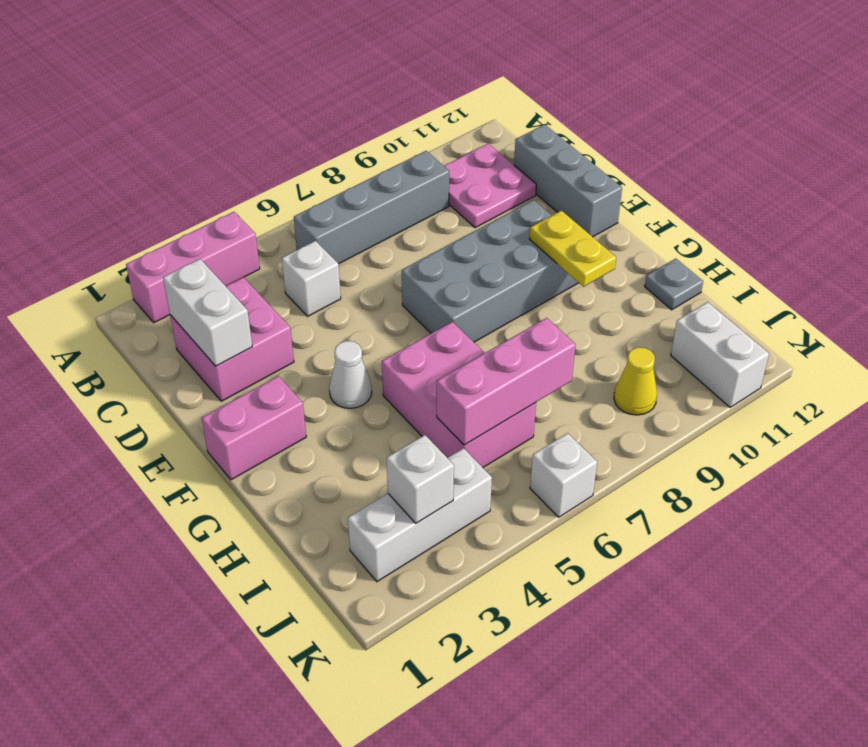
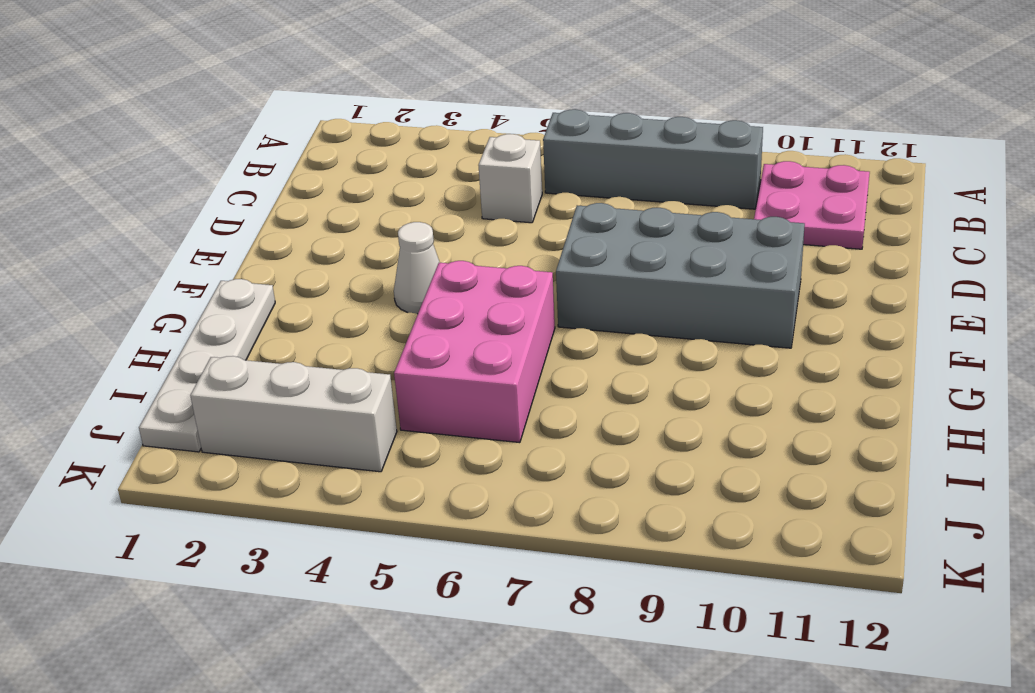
white 1x4 plate [139,279,275,452] -> none
none -> pink 1x3 brick [126,212,260,323]
none -> pink 2x2 brick [170,277,294,401]
none -> grey 1x3 brick [514,124,622,237]

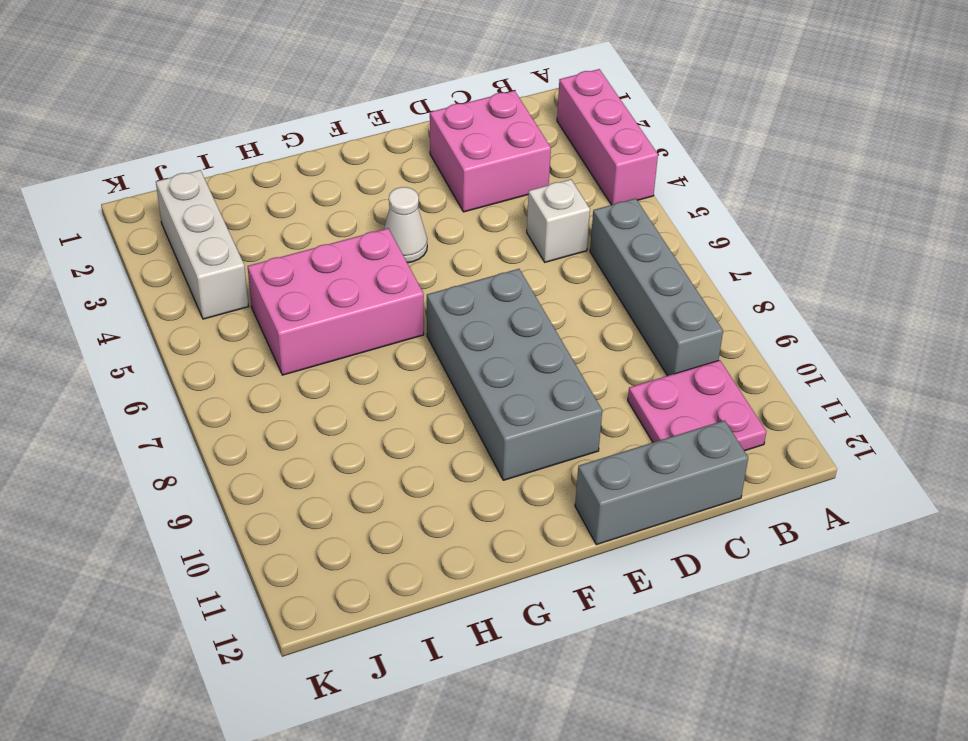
none -> pink 1x2 brick [202,376,306,480]
none -> grey 1x1 plate [645,259,703,310]
none -> yellow 1x1 cone [614,347,657,415]

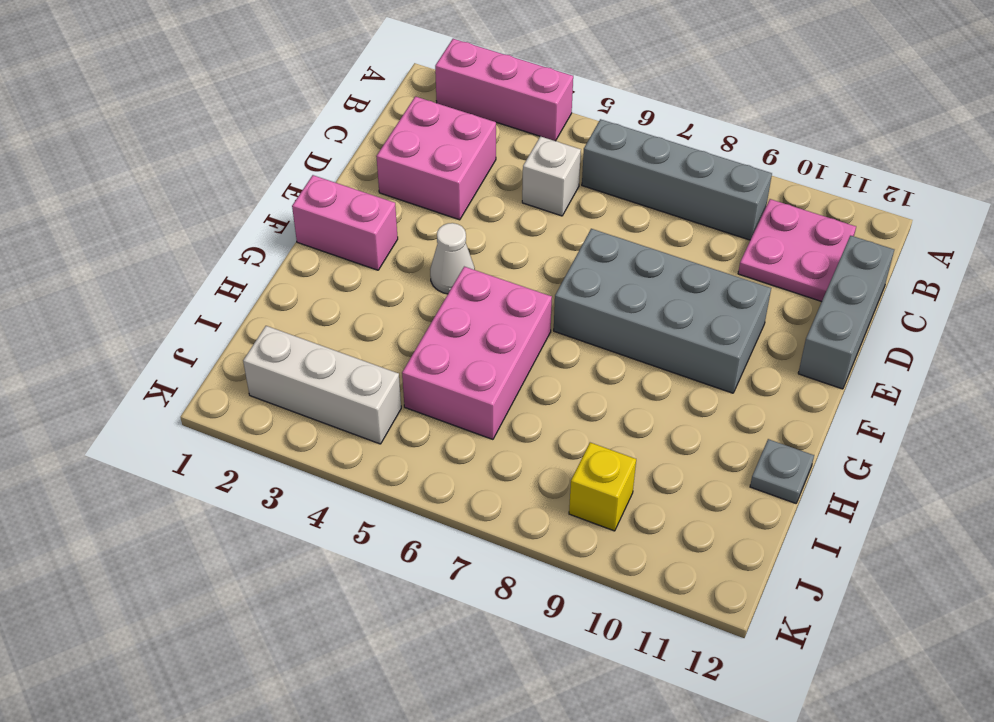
yellow 1x1 brick [569,443,636,531] -> yellow 1x1 cone [614,347,657,415]
none -> white 1x2 brick [671,302,769,407]
none -> white 1x1 brick [530,433,597,517]
none -> white 1x2 brick [163,259,252,366]

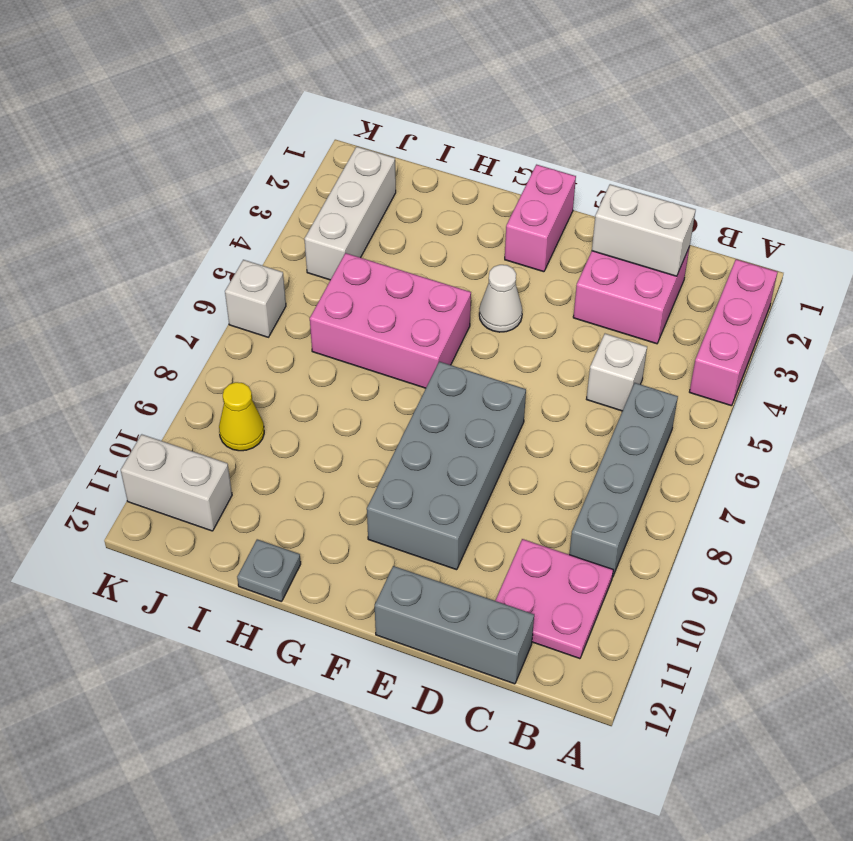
none -> yellow 1x2 plate [530,211,616,287]
none -> pink 1x3 brick [437,318,576,445]
none -> white 1x1 brick [387,435,454,523]

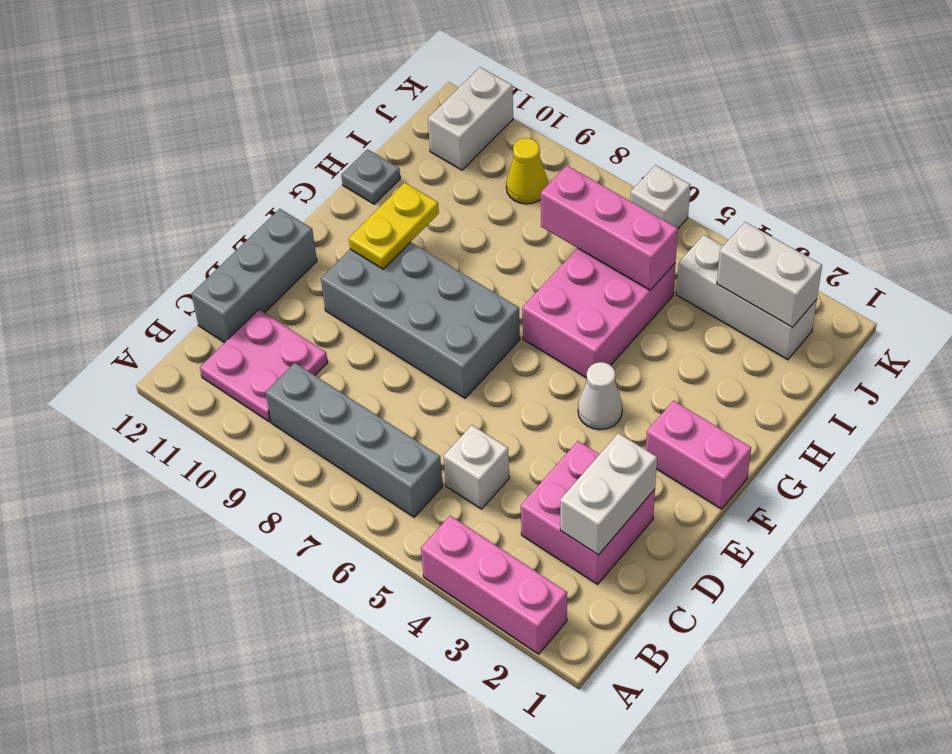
white 1x2 brick [717,222,822,327] -> white 1x1 brick [387,435,454,523]

